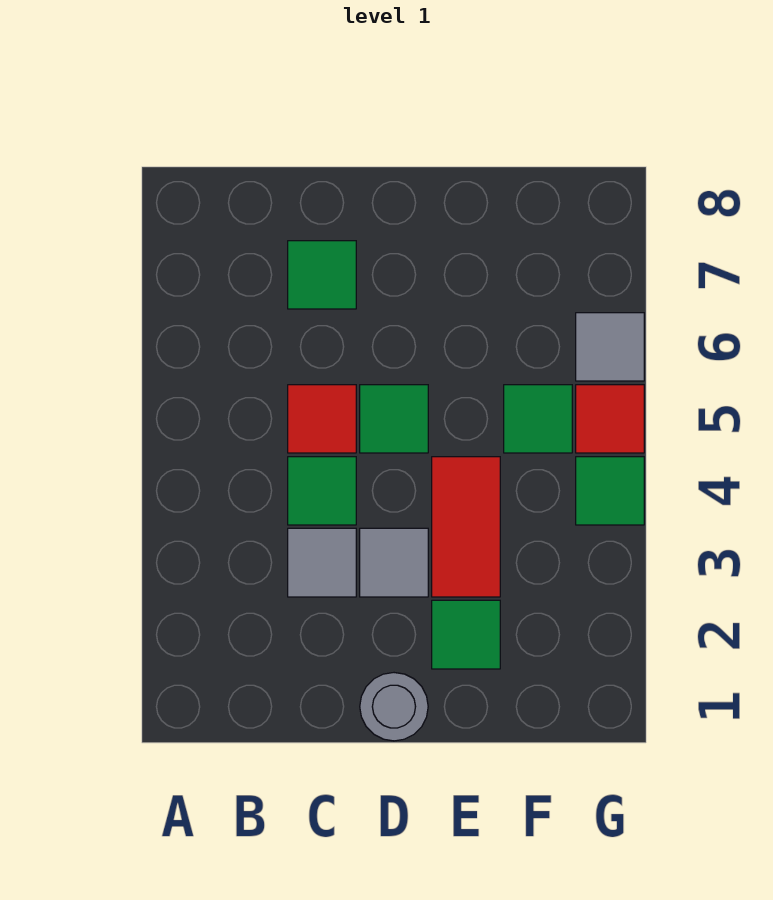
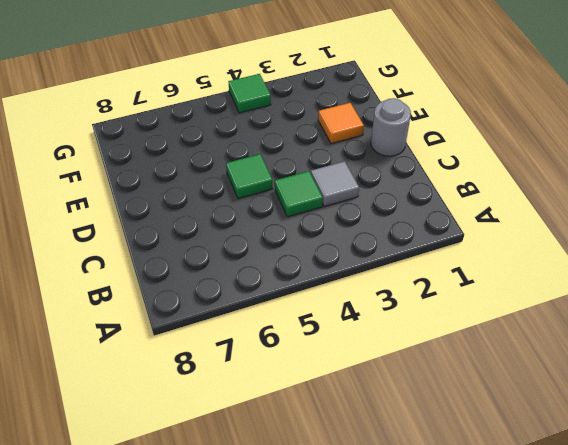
orange 1x1 tile [318,103,364,144] -> green 1x1 tile [432,600,500,669]
none -> red 1x1 tile [288,385,356,453]
none -> green 1x1 tile [288,241,356,309]
none -> grey 1x1 tile [360,528,428,597]

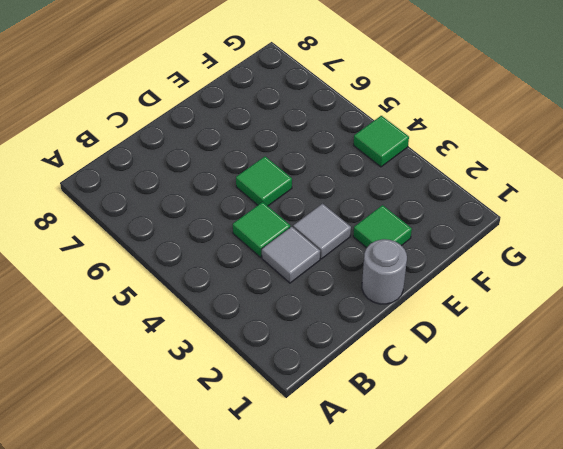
none -> red 1x1 tile [288,385,356,453]
none -> green 1x1 tile [288,241,356,309]
none -> red 1x2 tile [432,457,500,597]

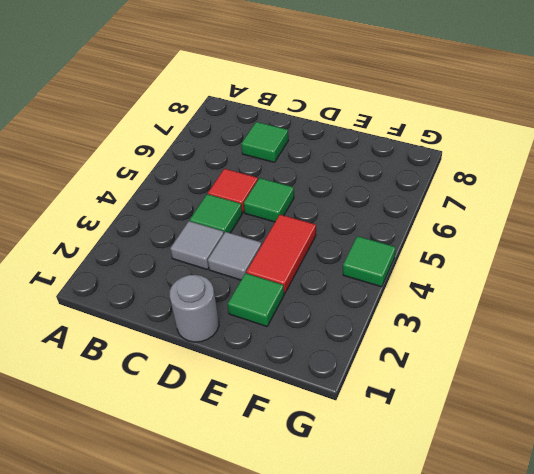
none -> green 1x1 tile [504,385,572,453]
none -> red 1x1 tile [576,385,644,453]
none -> grey 1x1 tile [576,313,644,381]

